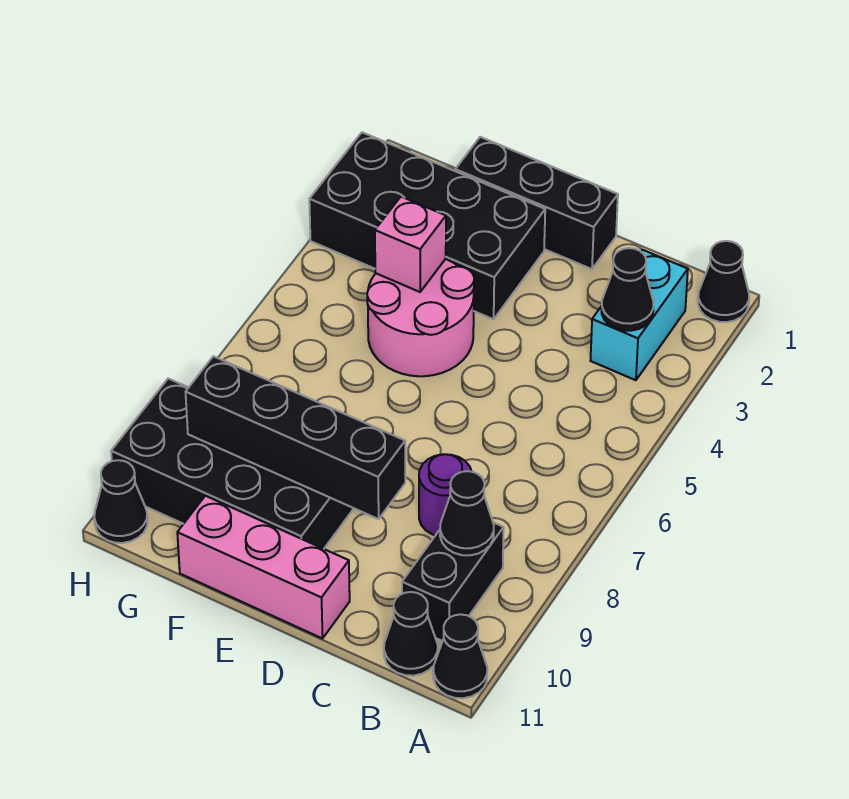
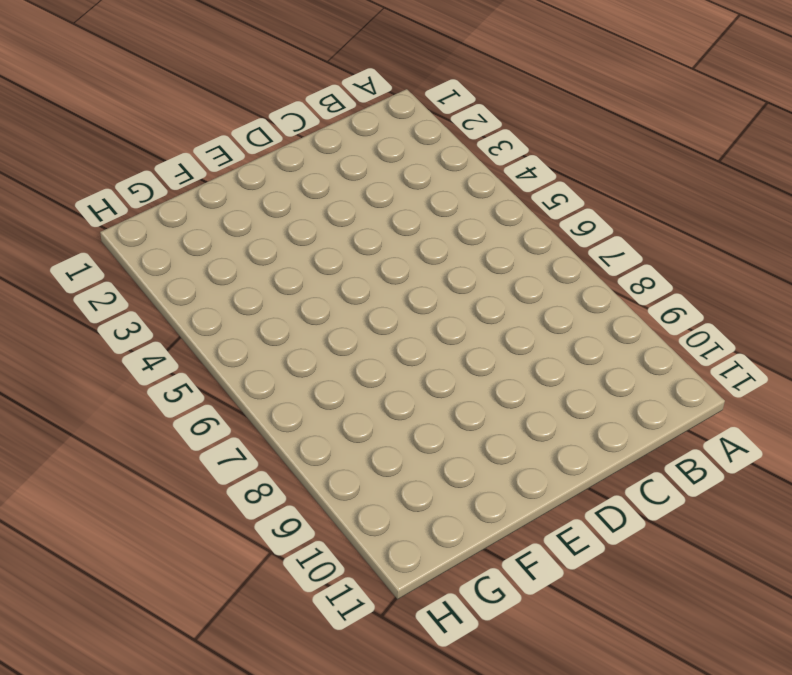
none -> black 1x1 cone [698,241,749,322]
none -> black 1x1 cone [433,614,487,698]
none -> cyan 1x2 brick [591,250,688,380]

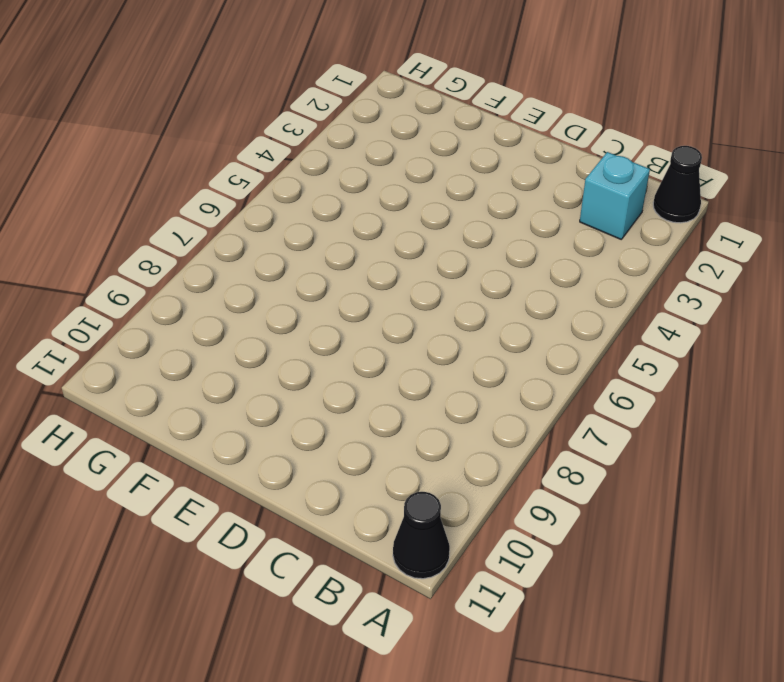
cyan 1x1 brick [580,152,650,239] -> cyan 1x2 brick [591,250,688,380]
none -> black 1x2 brick [402,522,504,641]
none -> black 1x1 cone [384,592,438,676]
none -> purple 1x1 round brick [419,454,472,535]

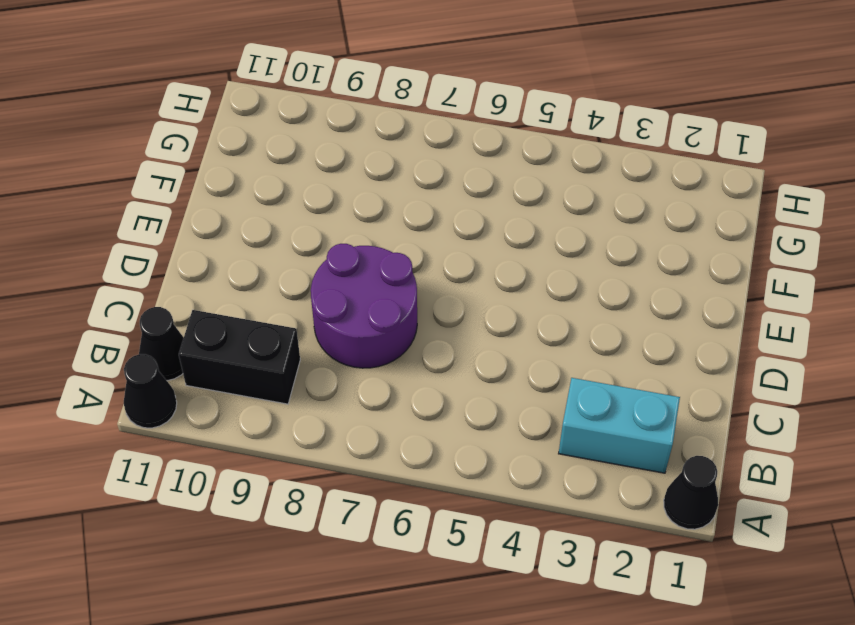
purple 2x2 round brick [311,244,417,368] -> purple 1x1 round brick [419,454,472,535]
none -> black 1x3 brick [455,137,618,269]
none -> pink 1x3 brick [177,496,350,639]
none -> black 2x4 brick [309,132,545,319]

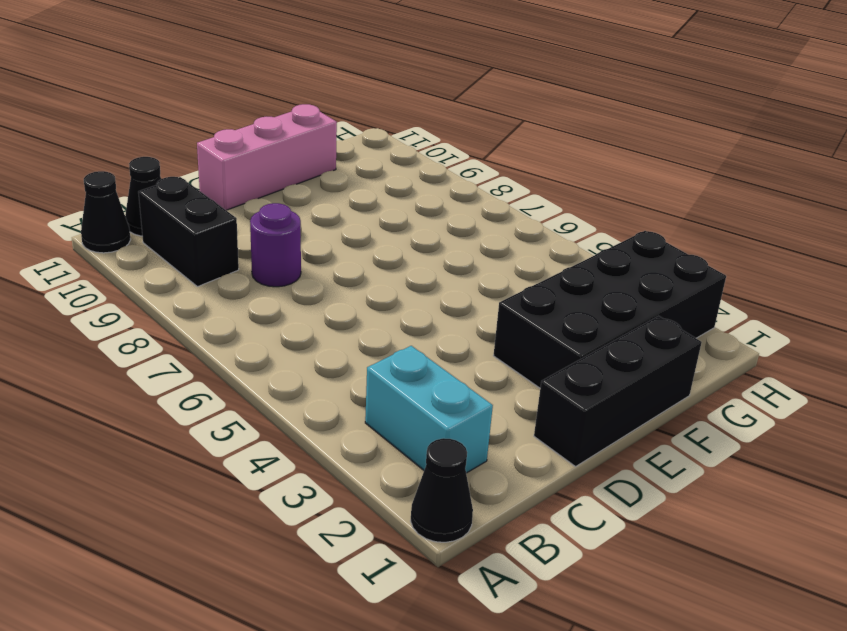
none -> pink 2x2 round brick [367,259,474,376]
none -> black 2x4 brick [111,379,354,549]
none -> black 1x1 cone [94,460,148,543]

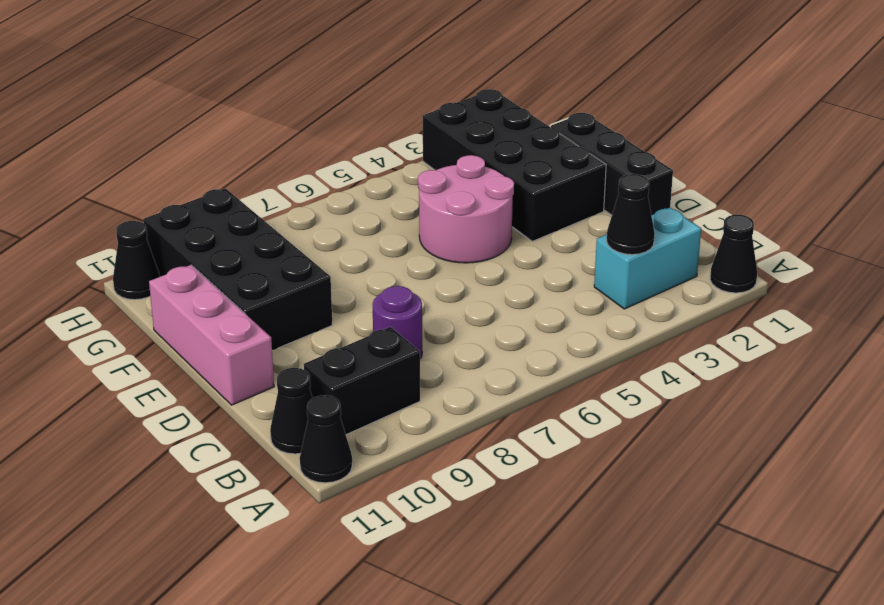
none -> black 1x1 cone [440,471,494,555]
none -> black 1x4 brick [186,356,405,519]
none -> pink 1x1 brick [375,197,446,292]

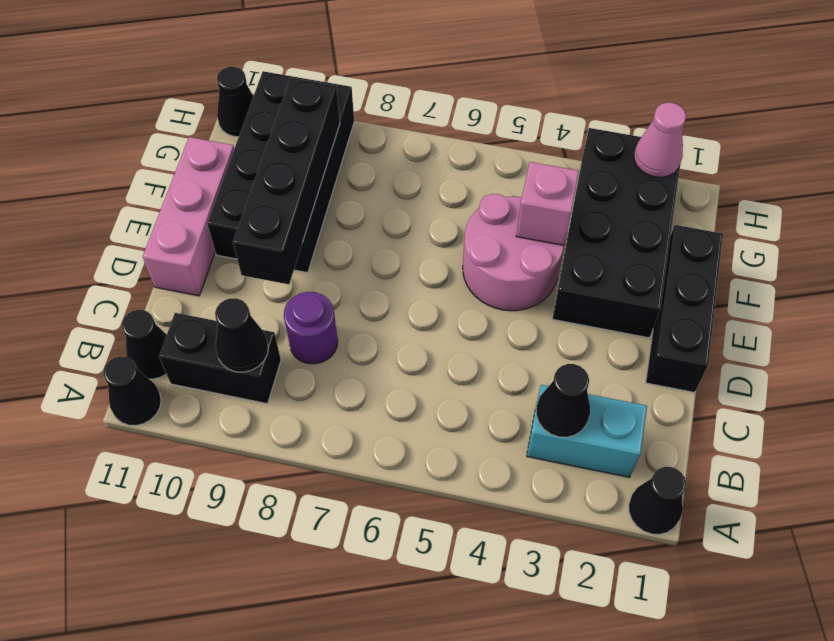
pink 1x1 cone [634,103,686,177] -> none

